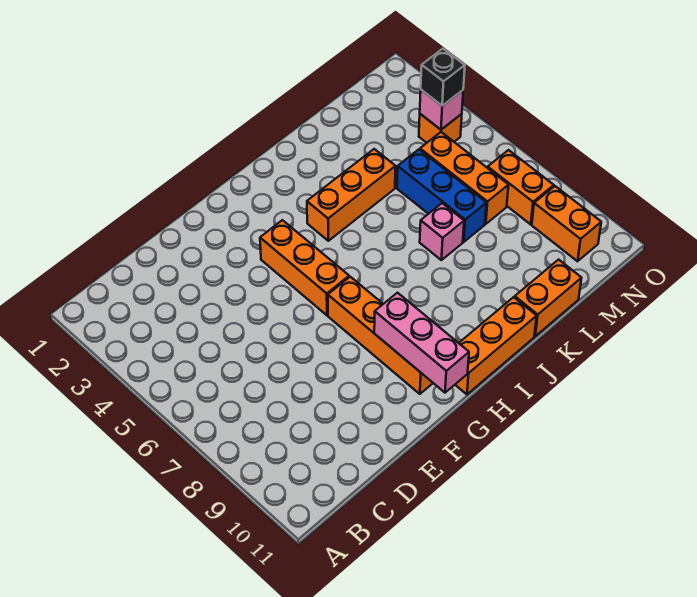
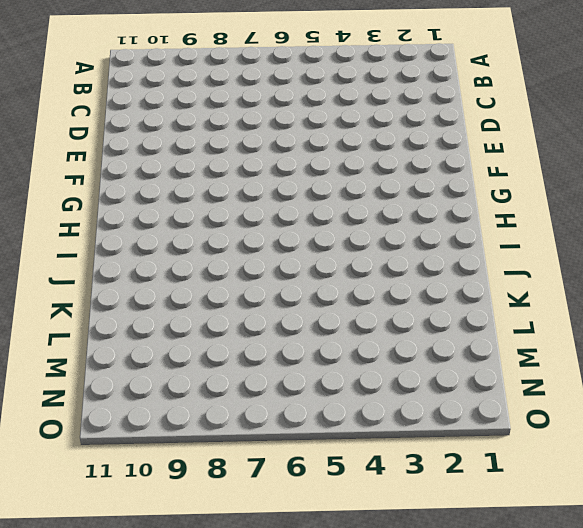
none -> orange 1x3 brick [260,220,349,315]
none -> orange 1x4 brick [328,277,433,394]
none -> orange 1x3 brick [455,297,537,394]

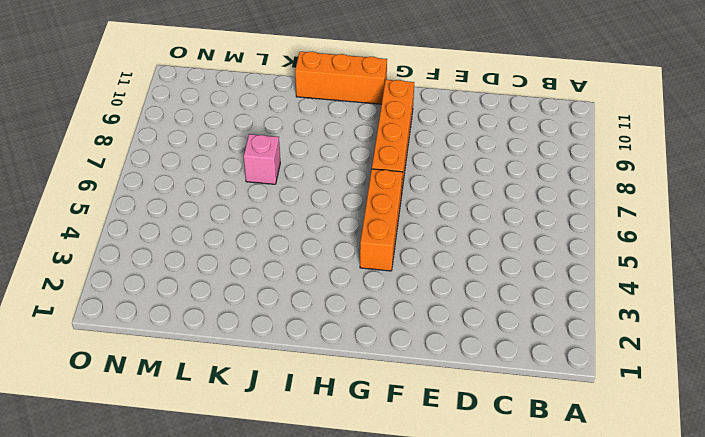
none -> orange 1x3 brick [307,149,396,241]
none -> orange 1x2 brick [515,260,581,336]
none -> blue 1x3 brick [397,149,486,242]

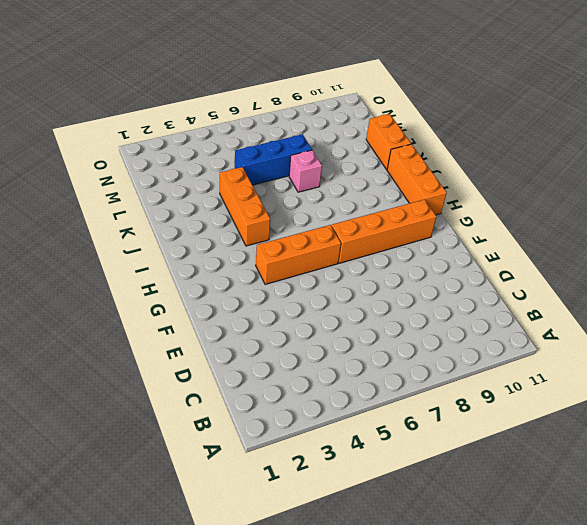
none -> orange 1x3 brick [420,132,509,224]
none -> orange 1x1 brick [419,114,462,143]
none -> orange 1x2 brick [488,150,554,224]

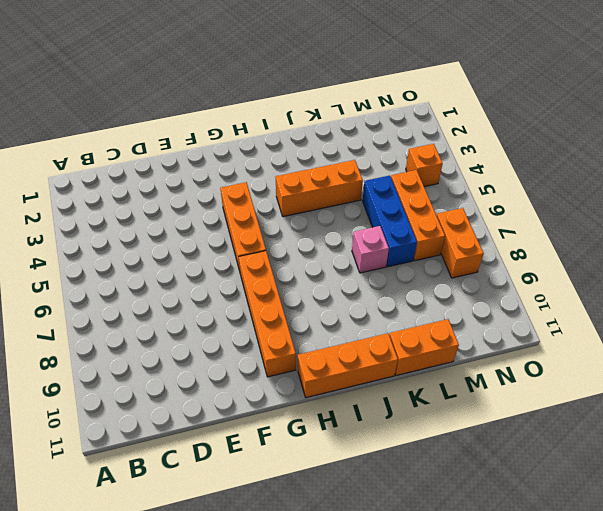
none -> orange 1x2 brick [532,186,601,261]
none -> pink 1x3 brick [374,293,469,393]
none -> pink 1x1 brick [420,90,463,130]

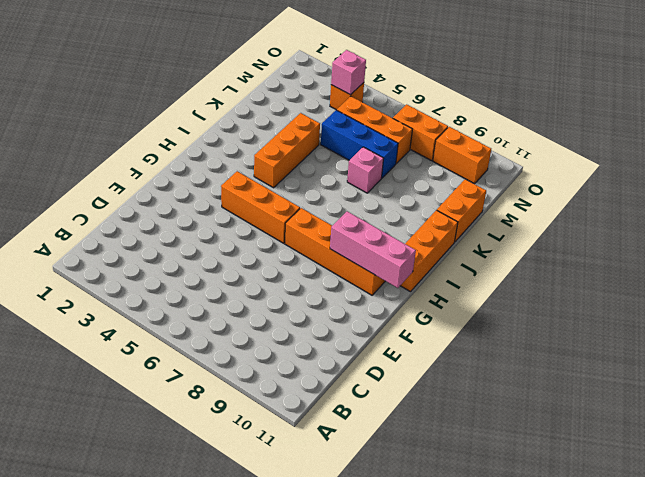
none -> black 1x1 brick [421,49,465,106]

